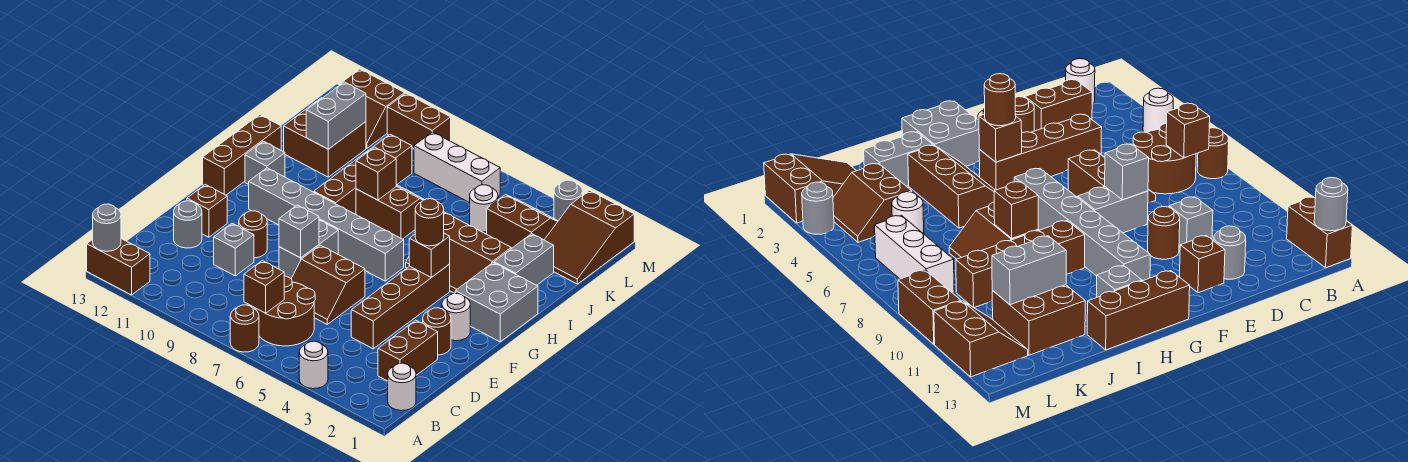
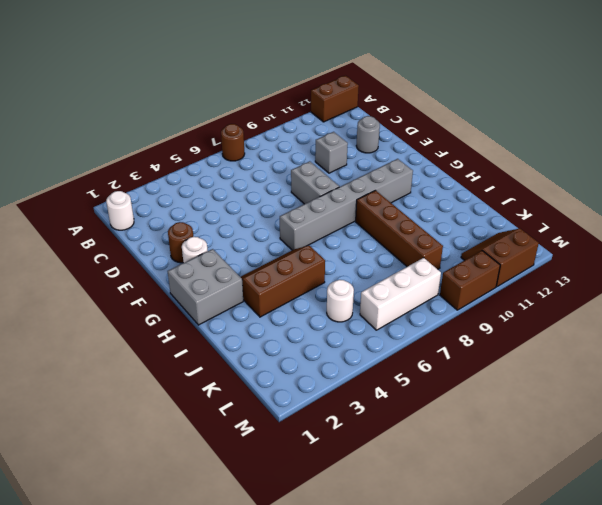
none -> white 1x1 round brick [299,341,328,389]
none -> brown 2x2 round brick [256,276,315,346]
none -> brown 1x2 brick [378,320,438,381]
none -> brown 1x4 brick [351,264,450,349]

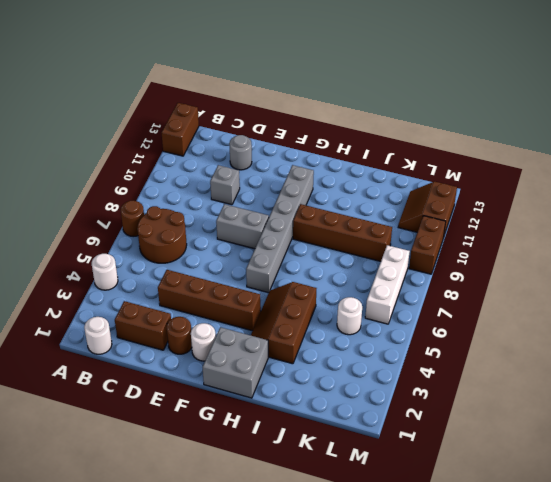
none -> brown 2x2 slope [291,245,365,324]
none -> brown 1x1 round brick [239,211,267,258]
none -> brown 1x1 brick [187,185,227,237]
none -> brown 1x3 brick [203,115,281,195]

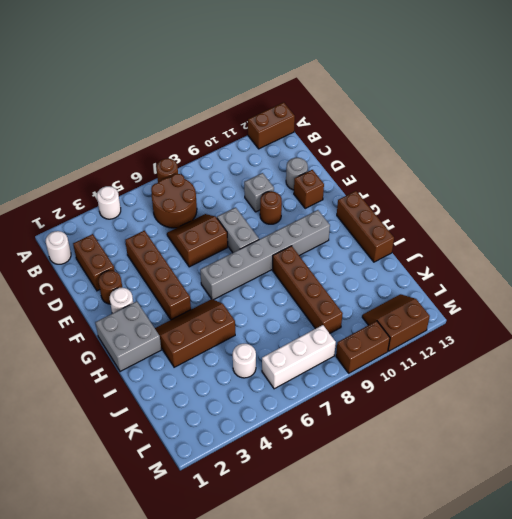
none -> grey 1x1 brick [245,141,285,184]
none -> grey 1x2 brick [494,234,554,285]
none -> brown 2x2 slope [356,185,424,239]
none -> brown 2x2 brick [284,98,366,177]

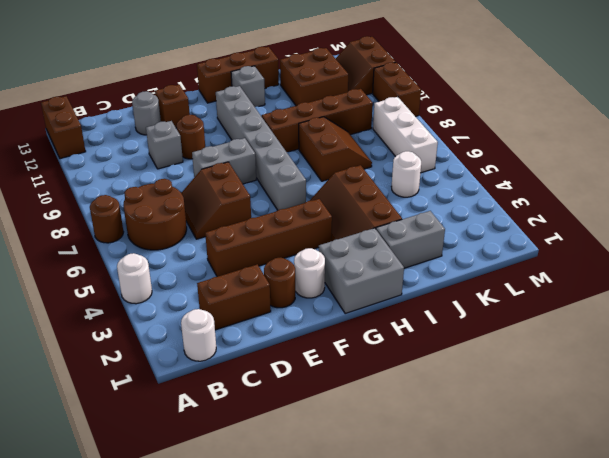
none -> brown 2x3 slope [545,190,634,284]
none -> brown 2x2 slope [487,195,558,249]
none -> grey 1x1 round brick [554,180,583,221]
none -> grey 1x1 round brick [93,204,121,251]

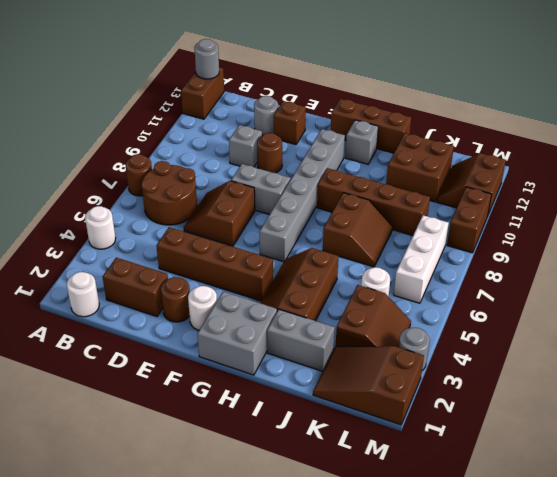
none -> brown 1x1 brick [244,260,284,313]
none -> grey 1x1 brick [279,205,319,258]
none -> brown 1x1 brick [409,233,450,277]
none -> brown 1x1 brick [356,147,396,200]

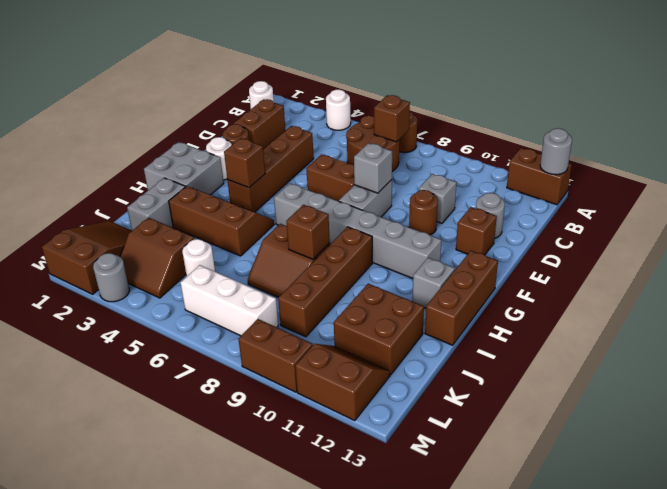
none -> grey 1x2 brick [306,82,366,149]
none -> brown 1x1 round brick [415,199,444,246]

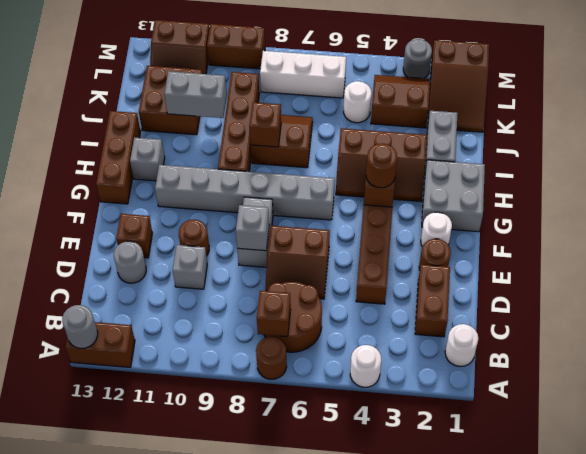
grey 1x2 brick [164,71,227,118] -> grey 1x2 brick turned to [306,82,366,149]

